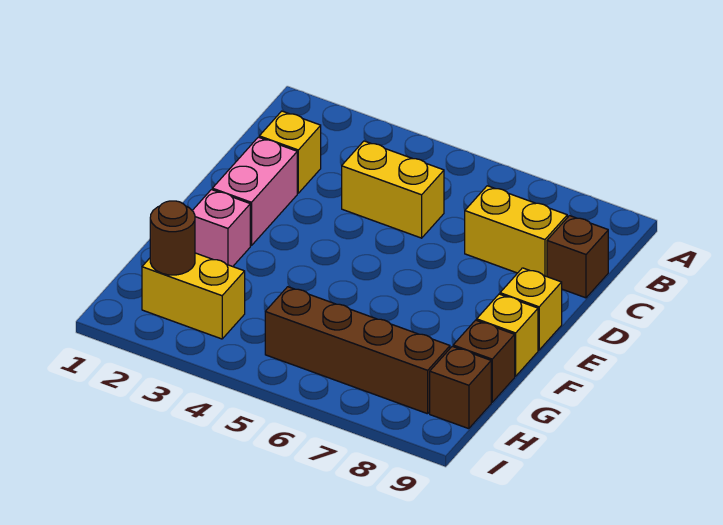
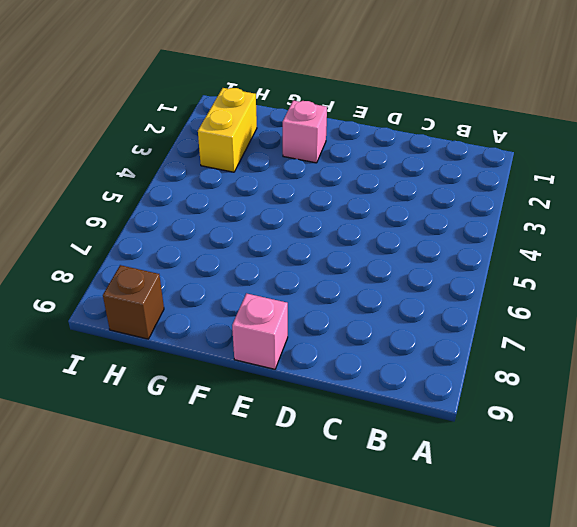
pink 1x1 brick [232,293,288,369] -> yellow 1x1 brick [500,268,562,350]
none -> yellow 1x1 brick [259,111,321,193]
none -> yellow 1x2 brick [342,141,444,238]
none -> yellow 1x2 brick [465,186,567,277]

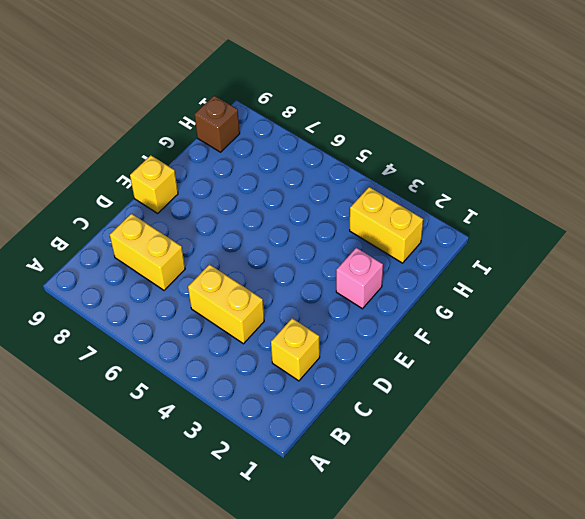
none -> brown 1x1 brick [547,216,608,298]
none -> pink 1x2 brick [212,137,297,246]
none -> yellow 1x1 brick [477,294,538,376]

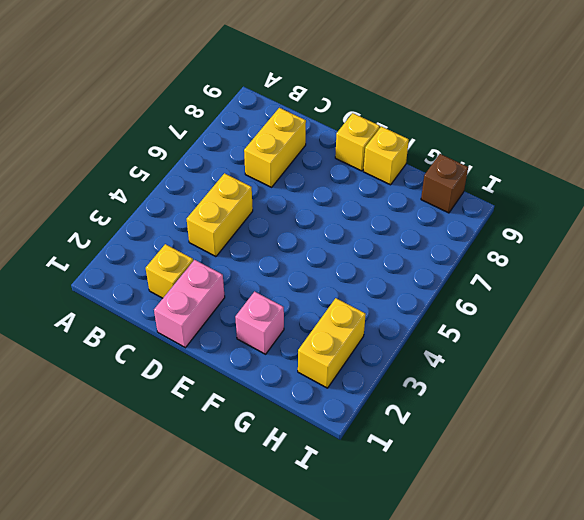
pink 1x2 brick [154,260,225,348] -> pink 1x2 brick turned to [212,137,297,246]
none -> brown 1x1 brick [547,216,608,298]
none -> brown 1x1 brick [453,320,515,402]
none -> brown 1x4 brick [265,287,450,414]

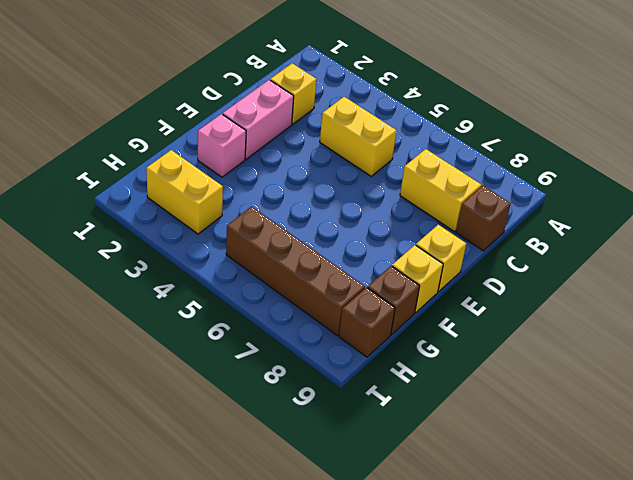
none -> brown 1x1 round brick [150,201,195,275]

